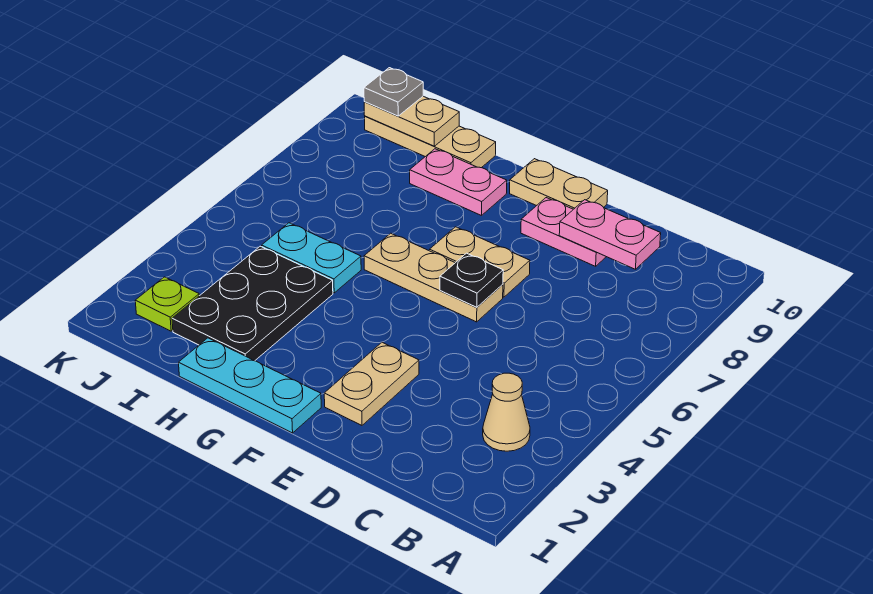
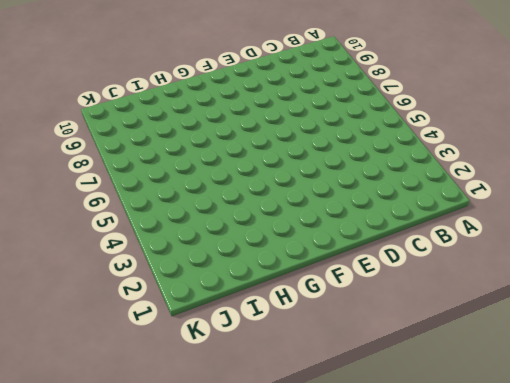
none -> tan 1x1 cone [483,373,530,451]
none -> pink 1x2 plate [521,198,606,266]
none -> tan 1x2 plate [324,343,419,425]

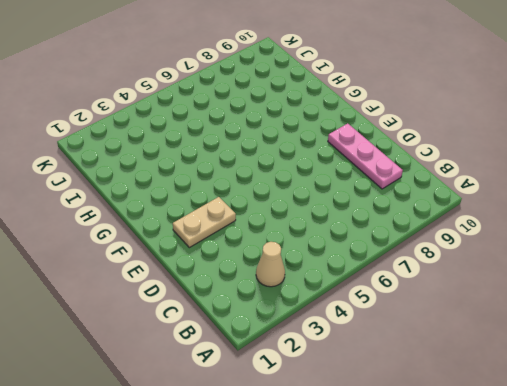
pink 1x3 plate [328,123,403,189] -> pink 1x2 plate [521,198,606,266]
none -> tan 1x3 plate [364,233,503,322]
none -> tan 1x2 plate [430,227,530,297]
none -> tan 1x2 plate [510,159,608,209]

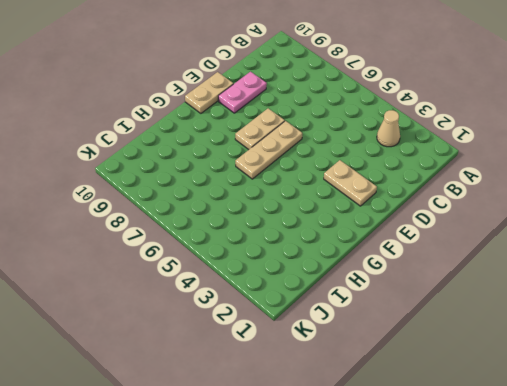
none -> cyan 1x3 plate [179,338,321,433]
none -> pink 1x2 plate [410,149,507,216]
none -> black 2x3 plate [172,246,333,361]

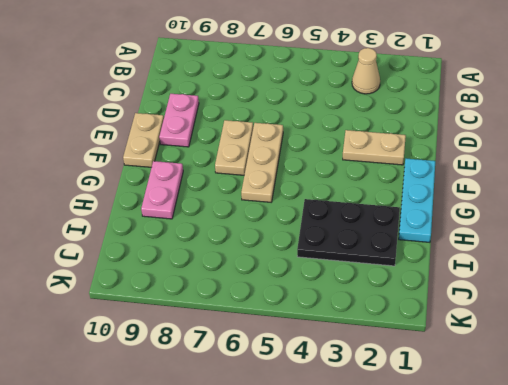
none -> cyan 1x2 plate [262,223,361,293]
none -> tan 1x3 plate [365,116,496,168]
none -> lime 1x1 plate [135,277,200,331]

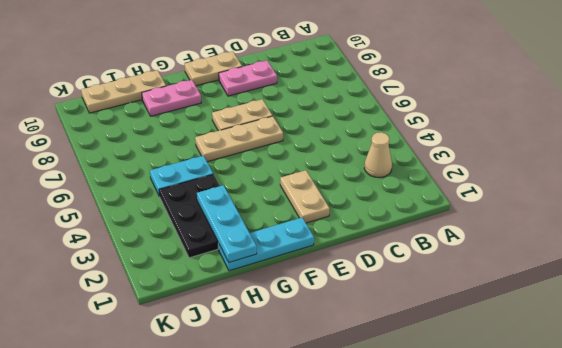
cyan 1x3 plate [197,185,257,262] -> none
none -> lime 1x1 plate [135,277,200,331]
none -> pink 1x2 plate [559,200,661,269]
none -> black 1x1 plate [440,253,503,308]

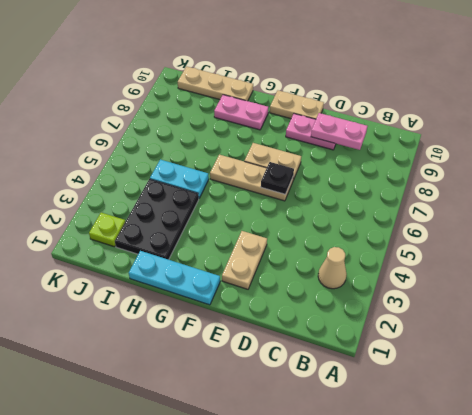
none -> tan 1x2 plate [364,96,459,146]
none -> grey 1x1 plate [364,68,423,116]

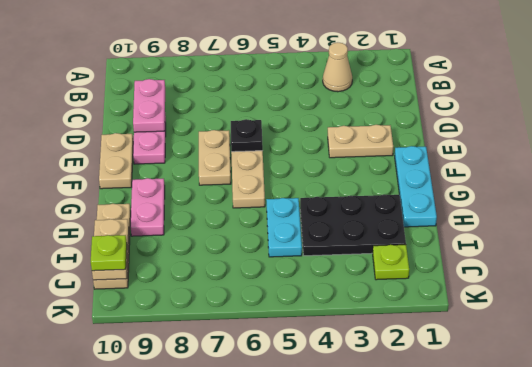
lime 1x1 plate [91,235,127,271] -> grey 1x1 plate [364,68,423,116]

